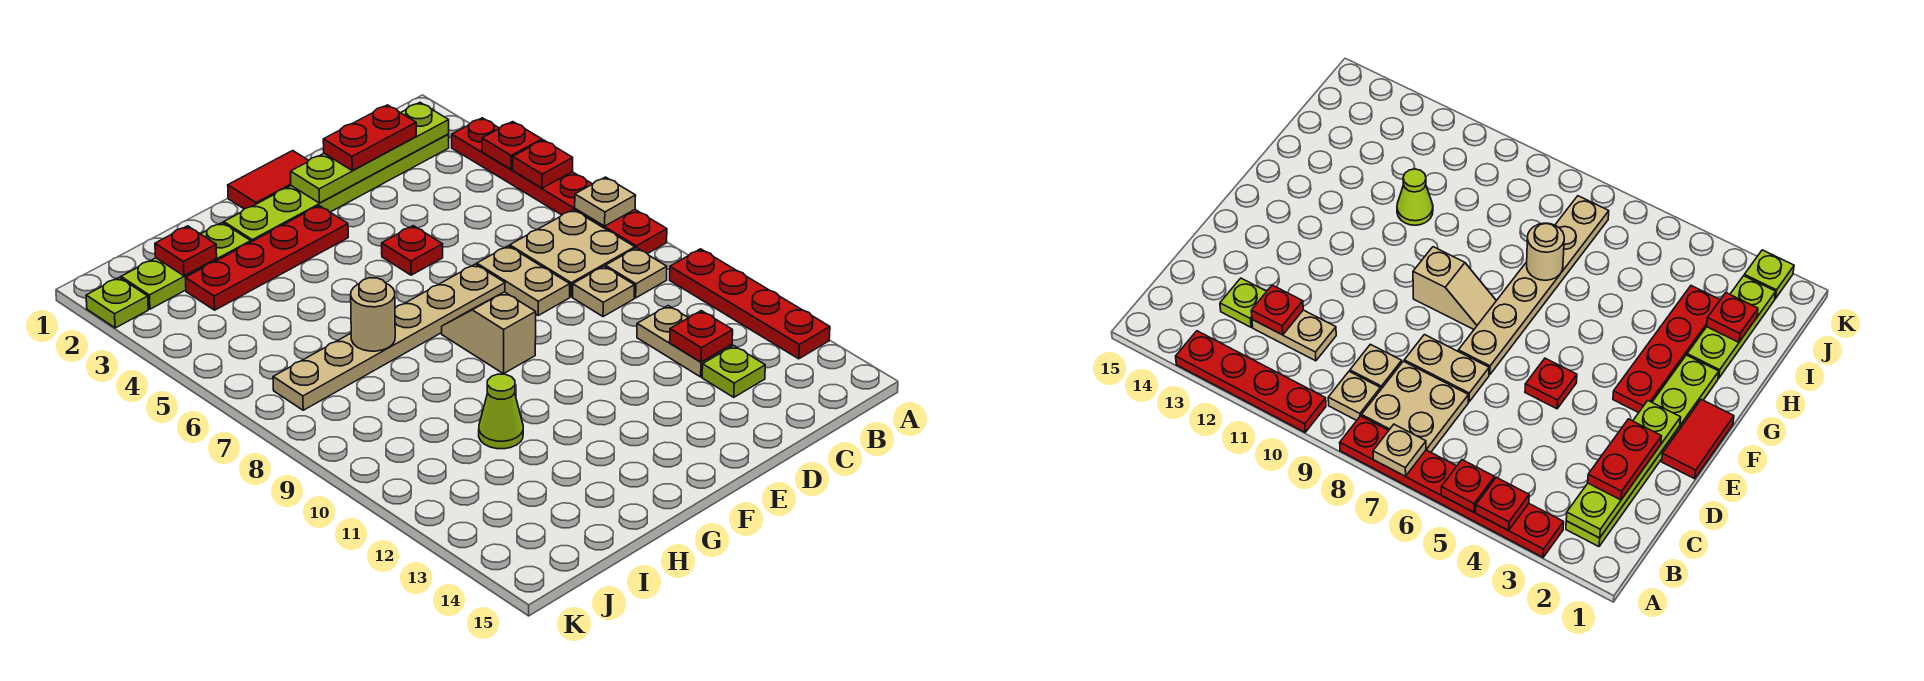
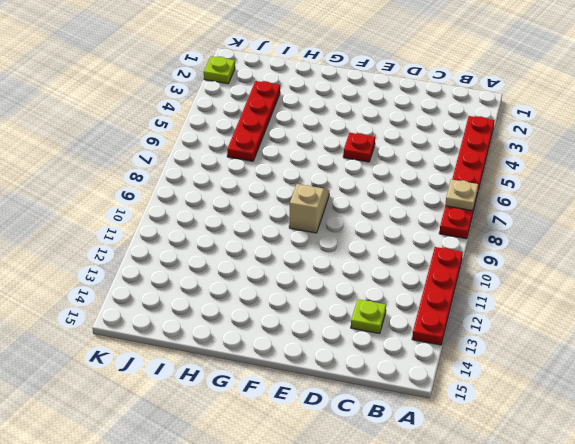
red 1x4 plate [227,81,280,161] -> red 1x4 plate turned to [186,206,348,310]
none -> lime 1x6 plate [224,134,449,242]
none -> tan 2x2 plate [510,210,635,297]
none -> tan 1x1 plate [606,248,667,298]

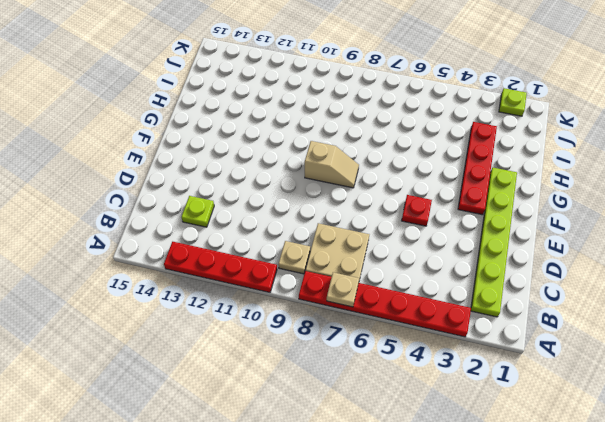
none -> tan 1x1 plate [573,266,634,317]
none -> tan 1x2 plate [637,306,732,377]
none -> tan 1x2 plate [477,246,570,315]

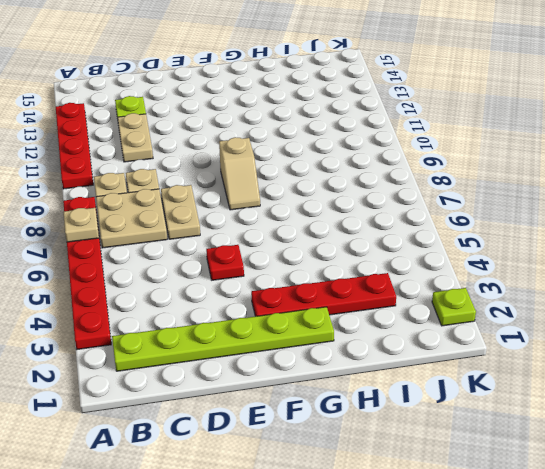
none -> red 1x2 tile [228,151,309,209]
none -> tan 1x6 plate [273,264,505,410]
none -> lime 1x3 plate [121,223,251,309]

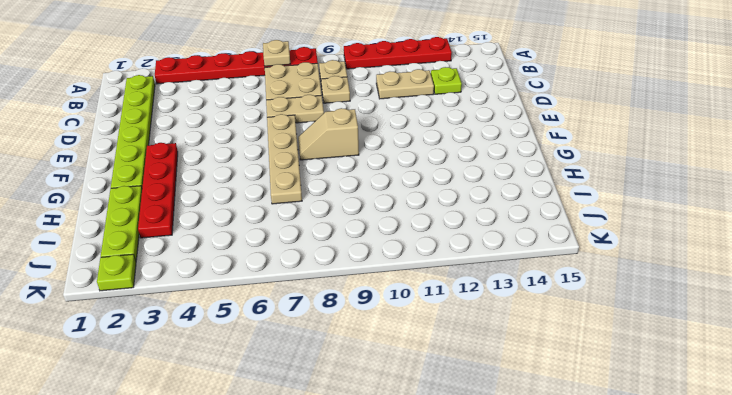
tan 1x4 plate [267,114,302,204] -> tan 1x6 plate [273,264,505,410]
none -> red 1x2 tile [228,151,309,209]
none -> red 1x1 plate [382,226,443,275]
none -> lime 1x1 cone [479,374,523,449]

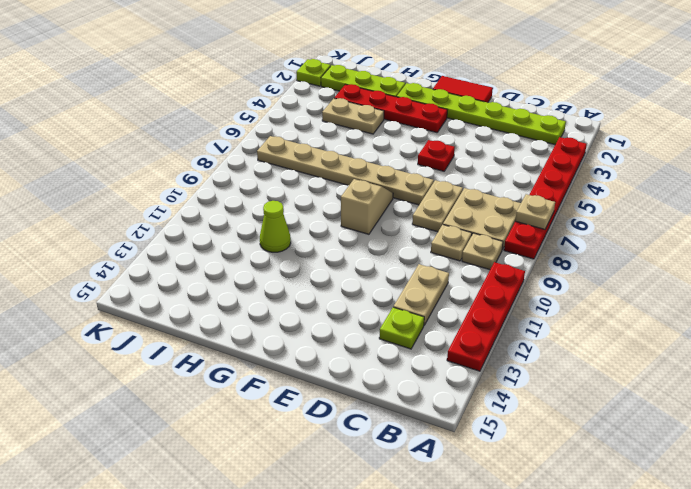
tan 1x2 plate [322,98,384,134] -> none
none -> red 1x1 plate [482,122,542,169]
none -> red 1x1 plate [513,140,573,188]
none -> lime 1x4 plate [291,103,449,203]

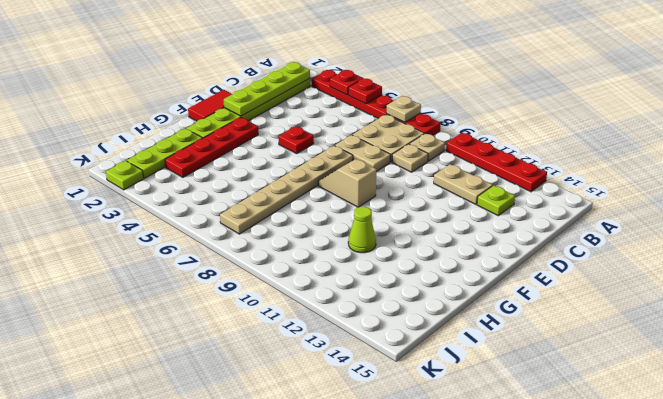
none -> red 1x1 plate [670,311,733,362]
none -> tan 1x1 round brick [351,278,395,351]
none -> red 1x1 plate [155,226,217,276]

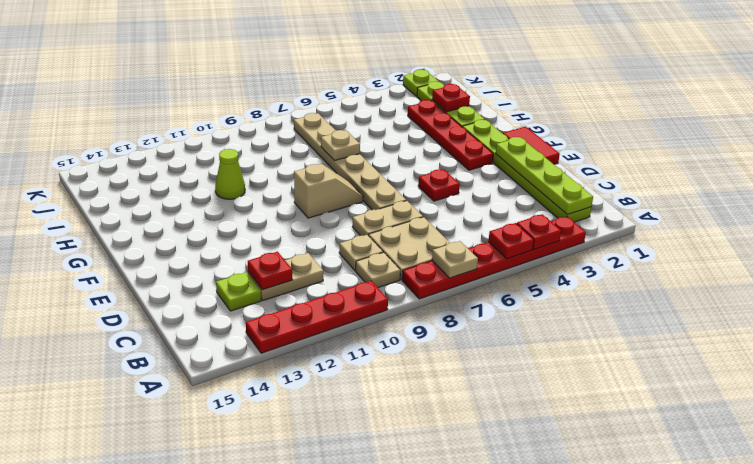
tan 1x1 plate [321,130,360,161] -> tan 1x1 round brick [351,278,395,351]
none -> red 1x2 plate [323,105,416,171]

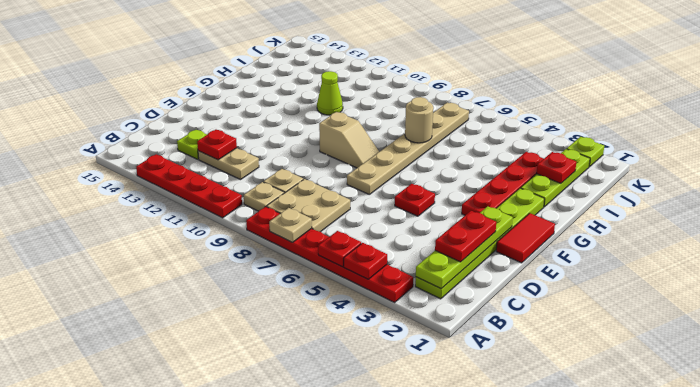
none -> tan 1x2 plate [477,246,570,315]

